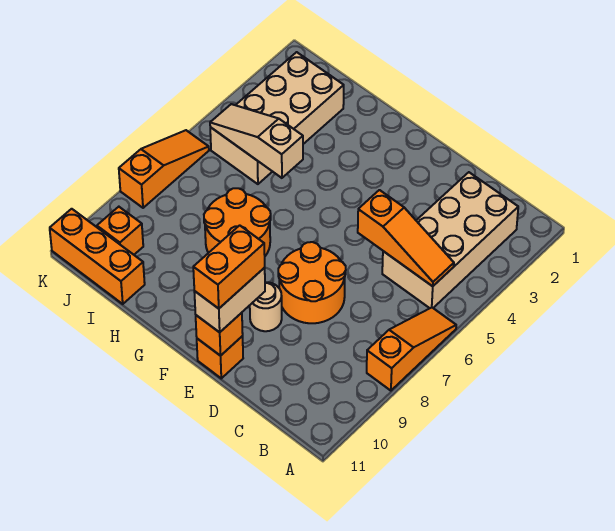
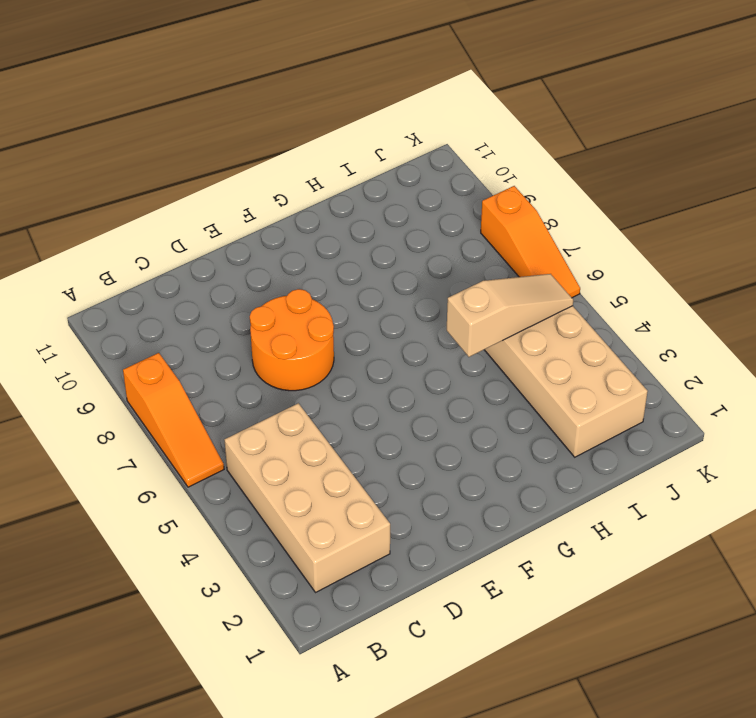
none -> tan 1x1 round brick [250,282,282,331]
none -> orange 1x1 brick [197,336,243,378]
none -> orange 2x2 round brick [204,188,271,256]

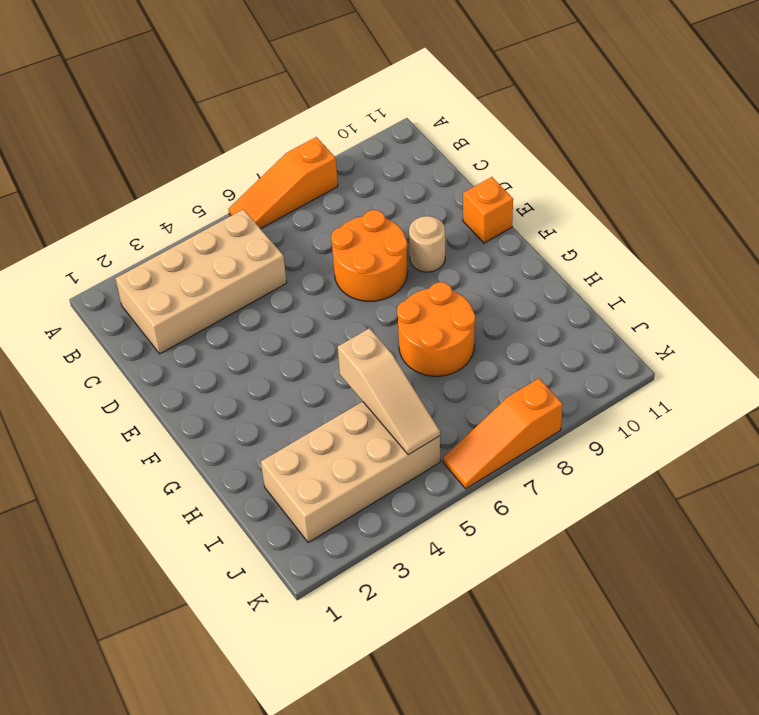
none -> orange 1x3 brick [50,209,145,304]
none -> orange 1x1 brick [97,207,143,255]
none -> orange 1x3 slope [358,190,454,286]

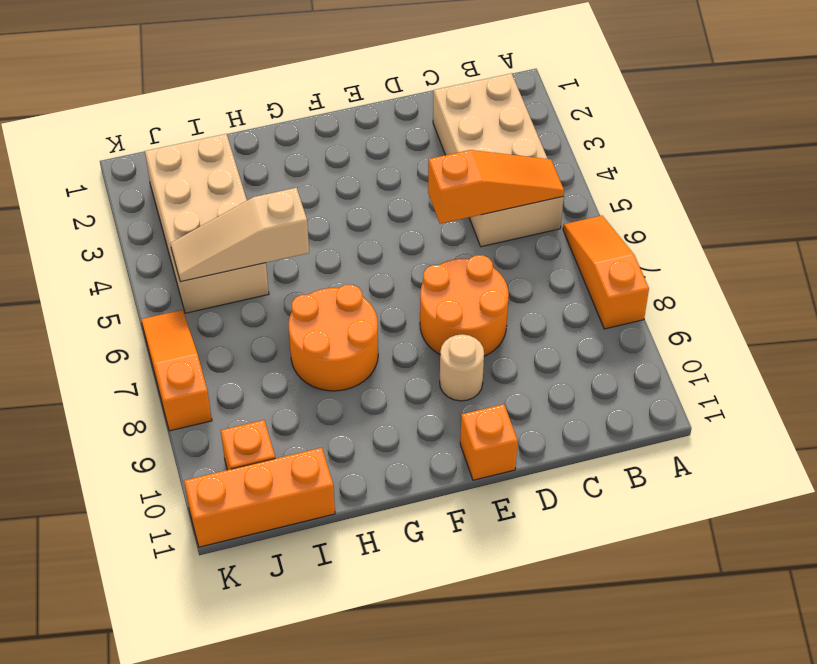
none -> orange 1x1 brick [196,313,243,356]
none -> tan 1x2 brick [194,268,265,332]
none -> orange 1x2 brick [193,225,265,309]

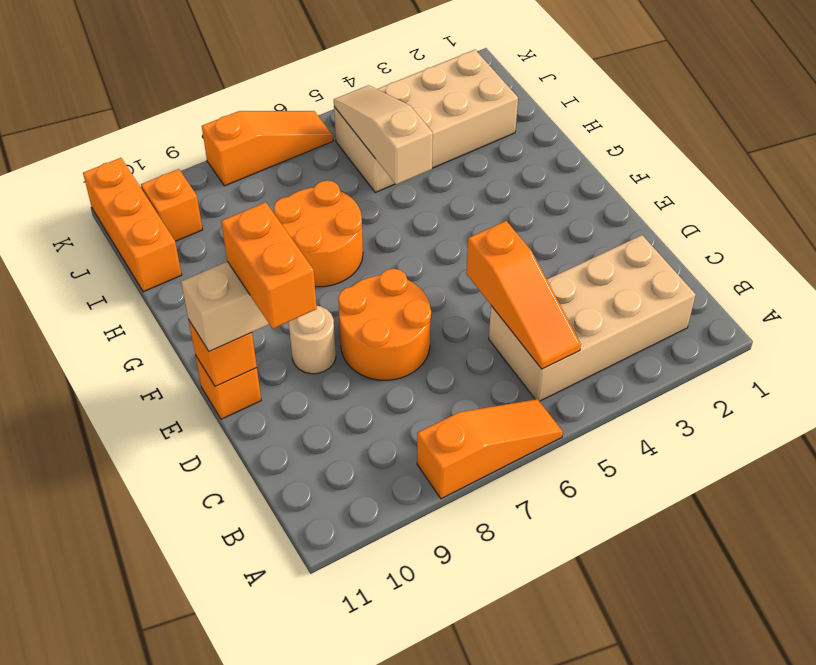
orange 1x2 brick [221,202,317,329] -> orange 1x2 brick turned to [193,225,265,309]

